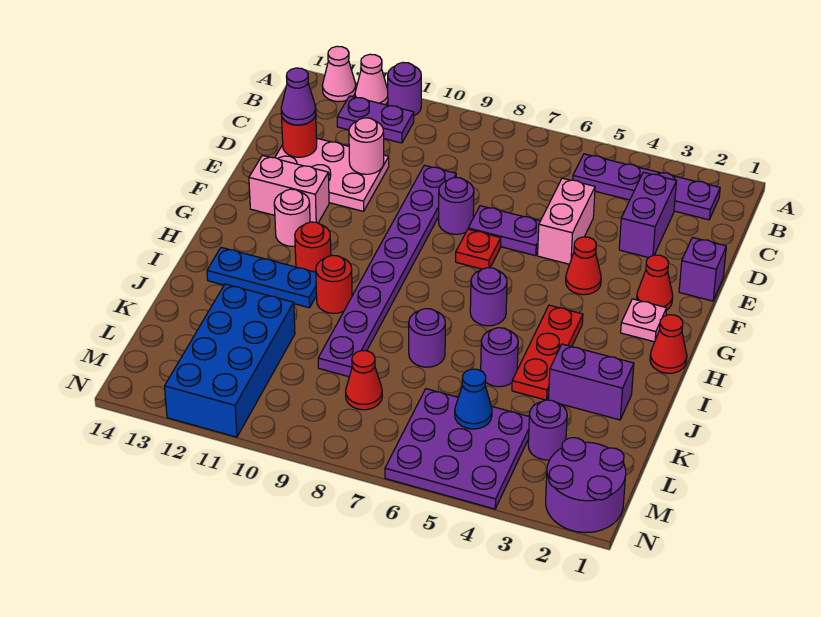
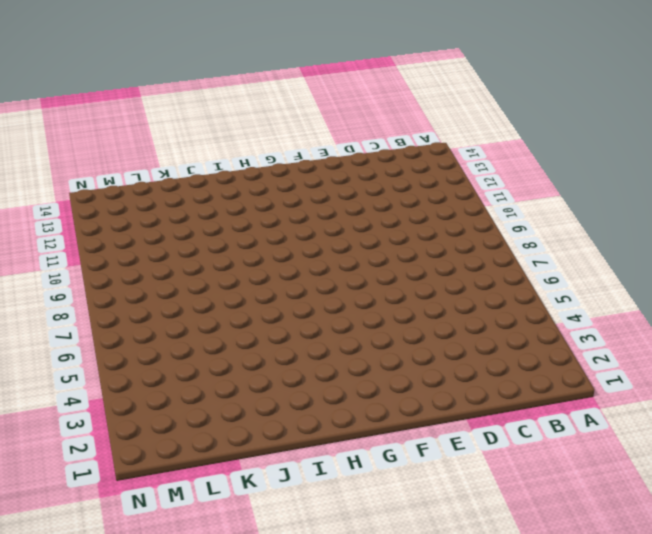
none -> purple 1x1 round brick [388,63,421,116]
none -> pink 1x1 cone [355,54,388,105]
none -> pink 1x1 cone [322,46,356,102]
none -> purple 1x4 plate [573,154,720,220]

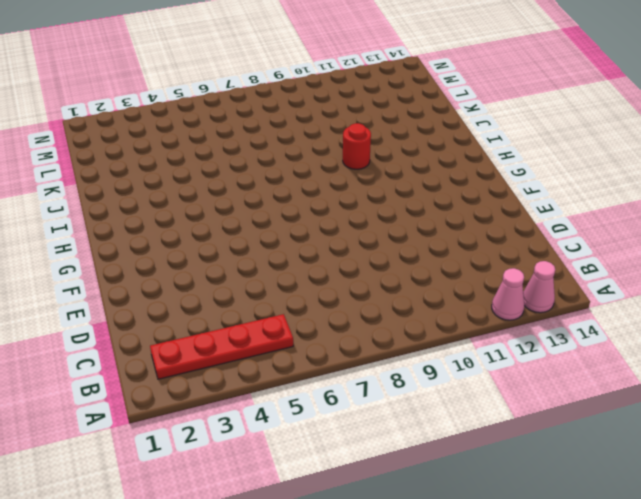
red 1x4 plate [150,314,293,379] -> purple 1x4 plate [573,154,720,220]
none -> purple 1x1 round brick [388,63,421,116]
none -> purple 1x2 plate [337,96,414,143]
none -> purple 1x2 brick [619,172,676,258]
none -> pink 1x2 brick [538,178,595,264]

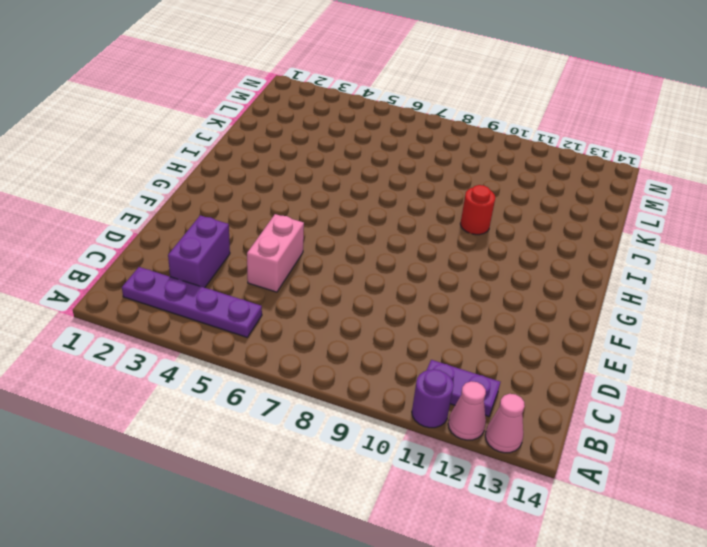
none -> purple 1x8 plate [318,165,456,377]
none -> pink 2x3 plate [275,138,389,211]
none -> purple 1x1 brick [679,237,726,301]
none -> purple 1x2 plate [468,206,540,256]

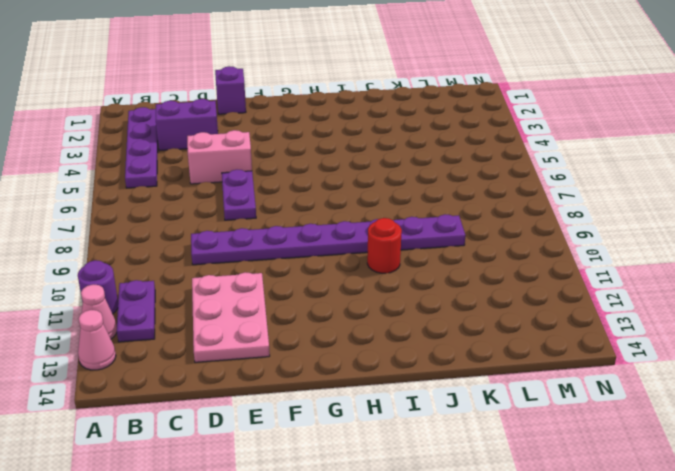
none -> purple 1x1 round brick [439,177,474,234]
none -> red 1x1 cone [637,255,673,310]
none -> red 1x1 cone [566,237,601,295]
none -> red 1x1 plate [456,229,501,269]

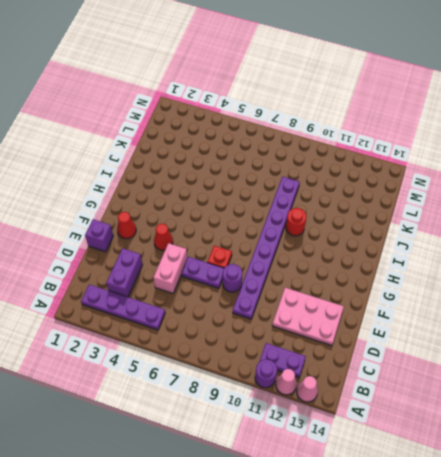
none -> pink 1x2 brick [249,155,329,223]
none -> pink 1x1 plate [621,299,667,342]
none -> pink 1x1 round brick [274,189,310,246]
none -> red 1x1 cone [650,315,687,373]

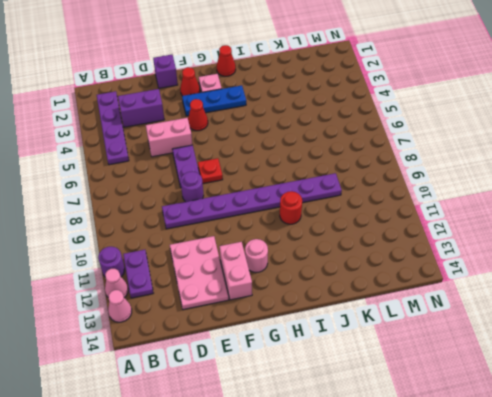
blue 1x3 plate [182,85,246,116] -> blue 1x3 plate turned to [207,247,317,308]
none -> red 1x3 plate [512,305,583,400]
none -> purple 1x1 round brick [470,268,507,326]
none -> red 1x1 round brick [295,222,331,272]
none -> purple 1x2 brick [548,344,634,420]

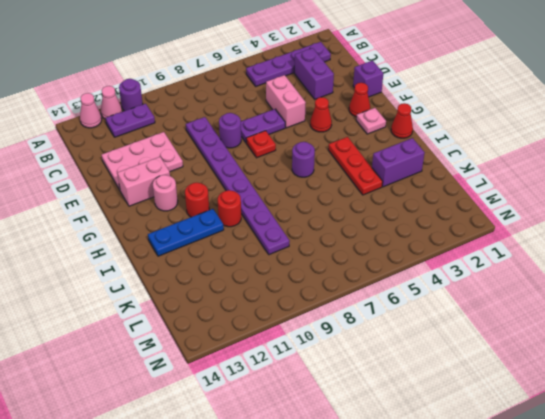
none -> purple 1x1 round brick [481,328,518,387]
none -> purple 1x1 round brick [409,309,445,367]
none -> blue 2x4 brick [165,284,295,437]
none -> purple 1x1 round brick [528,400,567,460]

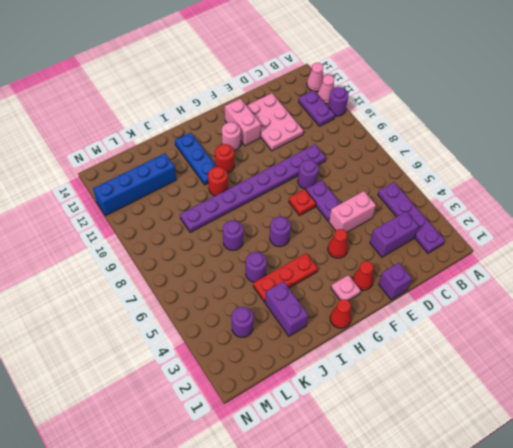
blue 1x4 brick [93,153,176,215] -> blue 2x4 brick [165,284,295,437]
none -> purple 3x3 plate [385,389,529,509]
none -> red 1x1 cone [346,351,382,410]
none -> purple 2x2 round brick [546,438,626,533]
none -> pink 1x1 round brick [349,118,384,174]

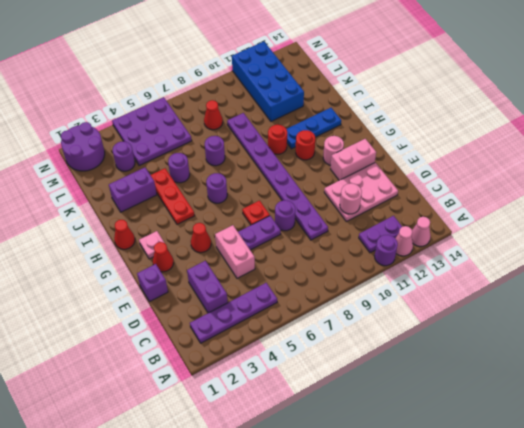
none -> red 1x1 round brick [282,115,317,157]
none -> blue 1x1 cone [455,369,492,429]
none -> purple 1x1 cone [281,68,316,125]

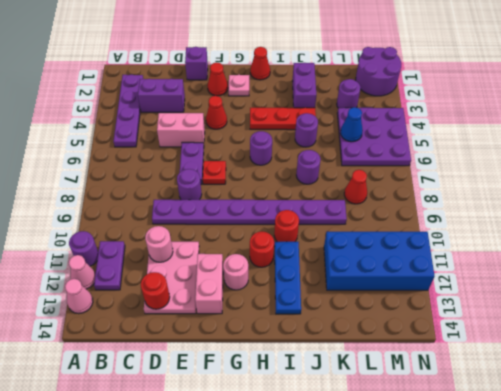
none -> purple 1x1 cone [281,68,316,125]

